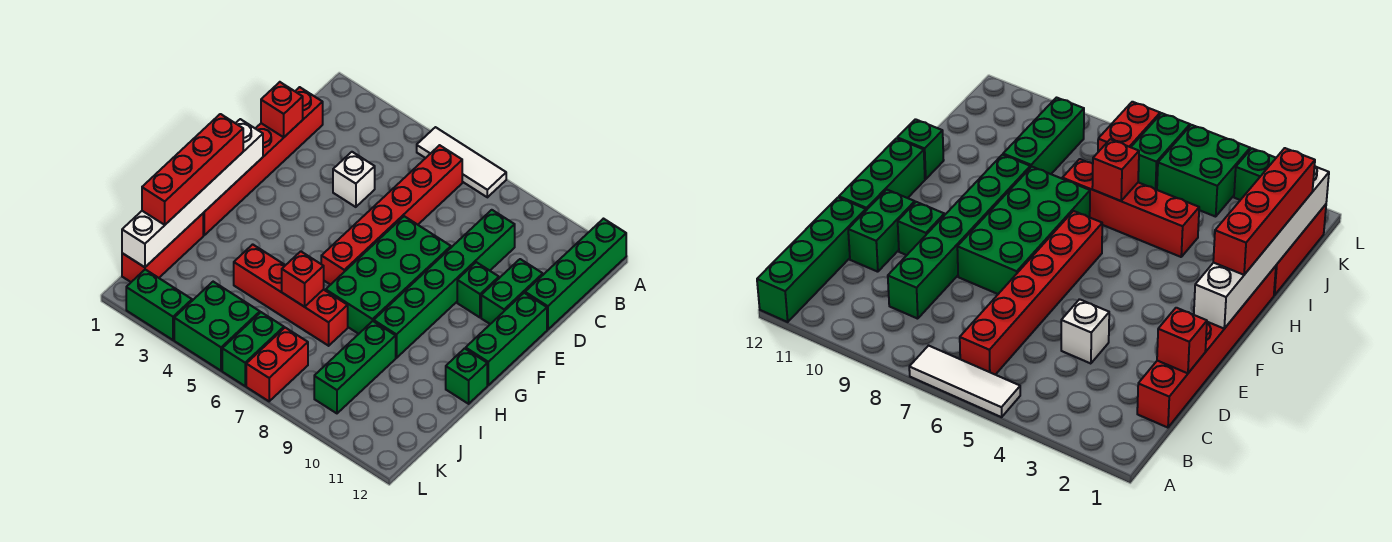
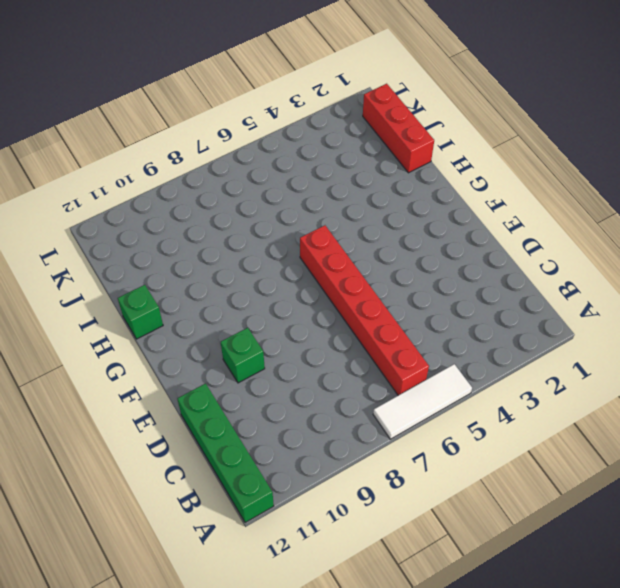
none -> red 1x6 brick [203,87,323,235]
none -> green 1x6 brick [374,210,515,358]
none -> white 1x1 brick [333,152,375,207]

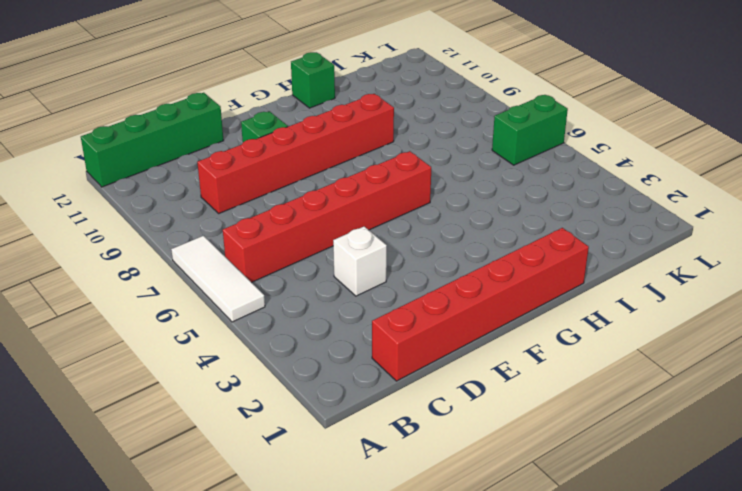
red 1x6 brick [197,94,394,213] -> green 1x6 brick [374,210,515,358]
none -> green 1x2 brick [481,259,543,324]
none -> green 2x4 brick [326,216,451,334]
none -> green 1x3 brick [466,293,547,385]

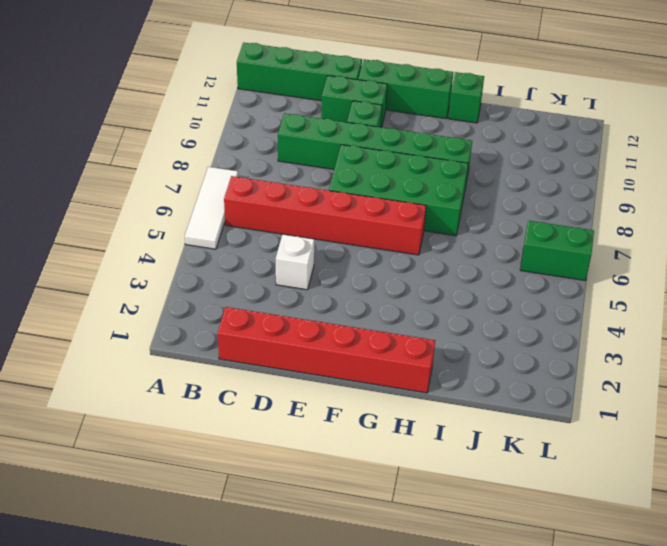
none -> red 1x3 brick [122,214,203,282]
none -> red 1x4 brick [234,244,348,346]
none -> green 1x3 brick [314,321,396,413]

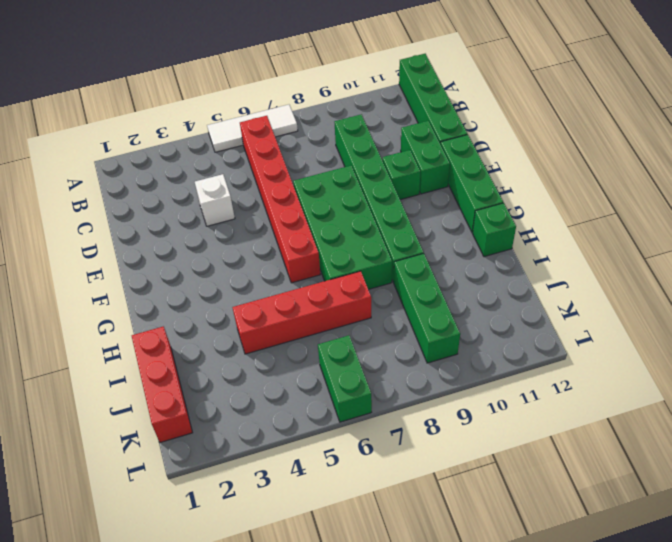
none -> red 1x6 brick [203,87,323,235]
none -> green 2x2 brick [174,282,260,371]
none -> red 1x2 brick [246,328,308,401]

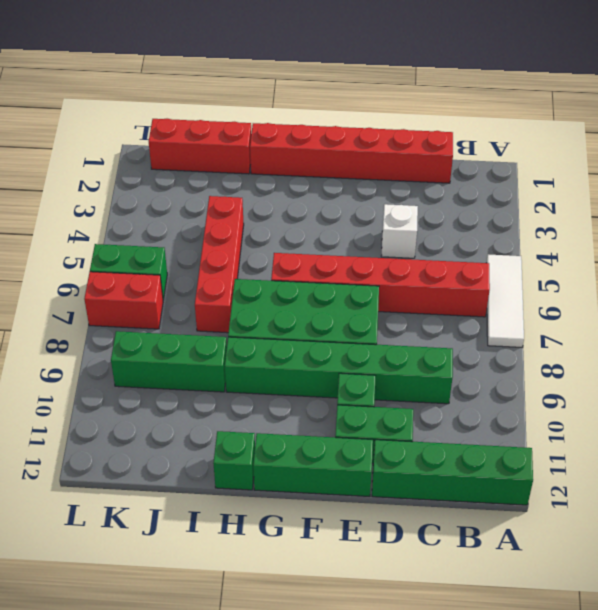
none -> green 2x2 brick [174,282,260,371]
none -> green 1x2 brick [126,270,192,340]
none -> red 1x1 brick [261,82,303,137]

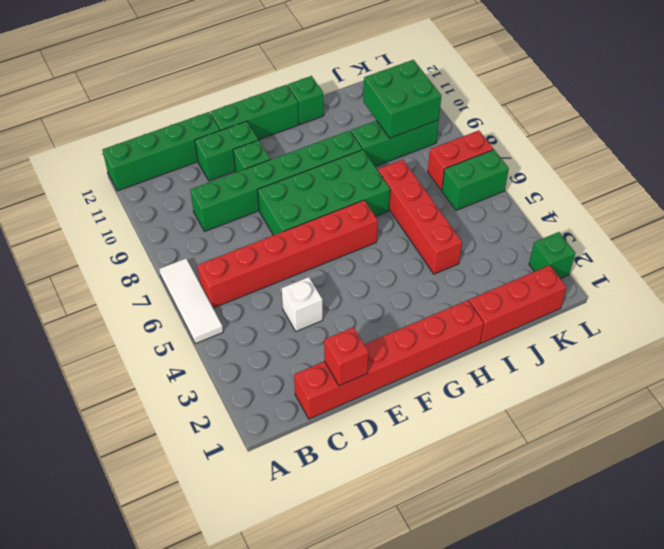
green 2x2 brick [363,60,441,138] -> green 2x2 brick moved to [174,282,260,371]
green 1x1 brick [529,232,575,279] -> green 1x2 brick [126,270,192,340]
none -> white 1x6 brick [122,119,263,267]
none -> red 1x1 brick [282,251,324,307]
none -> red 1x4 brick [142,114,243,225]

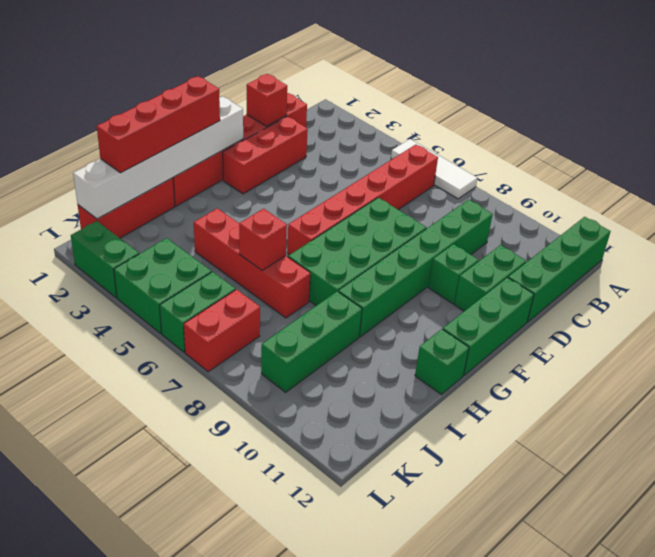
red 1x3 brick [223,116,308,194] -> none
none -> white 1x1 brick [333,152,375,207]

